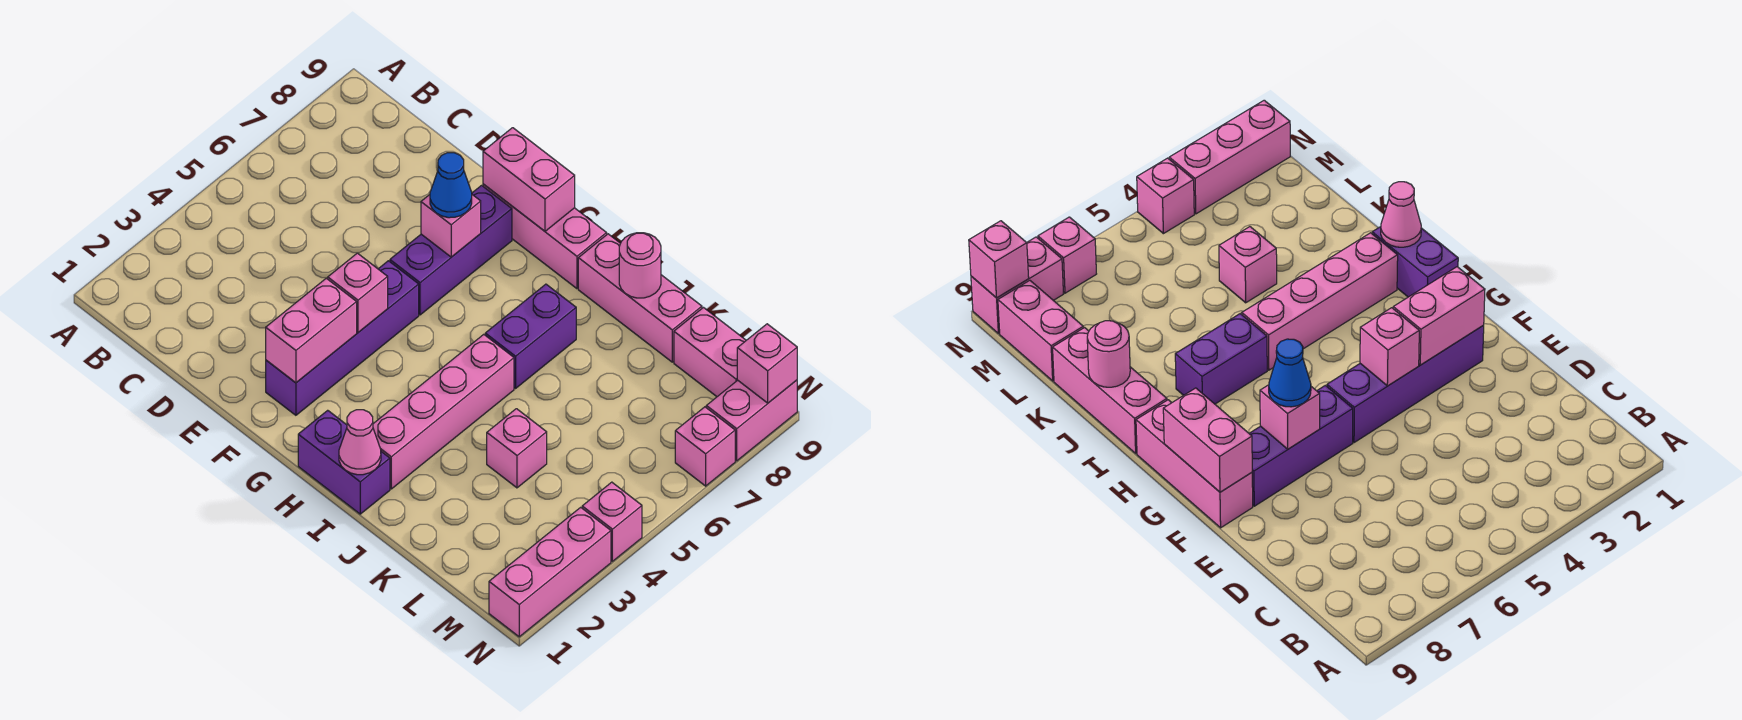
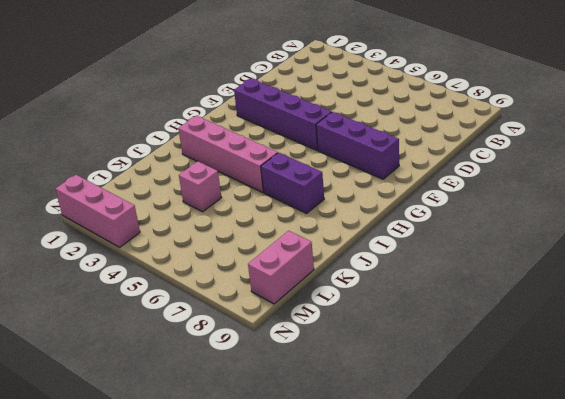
none -> pink 1x3 brick [483,184,607,289]
none -> purple 1x2 brick [298,410,390,514]
none -> pink 1x3 brick [578,234,702,362]

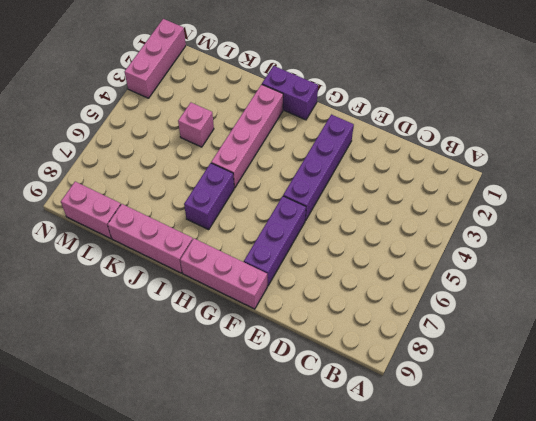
none -> pink 1x1 brick [582,482,642,561]
none -> pink 1x1 brick [675,407,735,486]
none -> pink 1x2 brick [706,380,797,461]

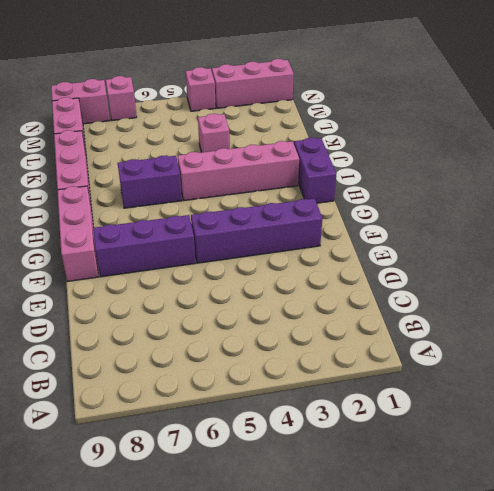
none -> pink 1x2 brick [266,278,357,383]
none -> pink 1x1 brick [328,253,388,332]
none -> pink 1x1 brick [421,195,481,257]

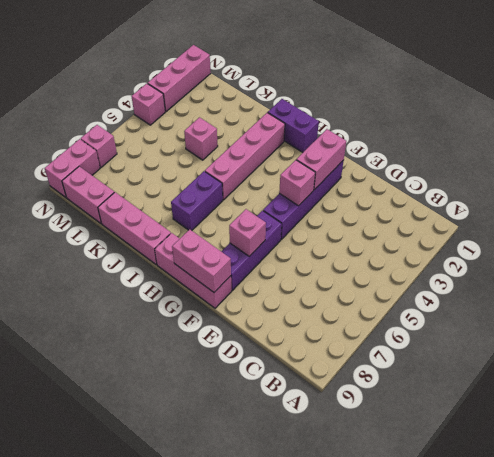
none -> pink 1x1 cone [339,410,381,475]
none -> pink 1x1 round brick [619,233,661,298]
none -> pink 1x1 brick [737,324,797,403]

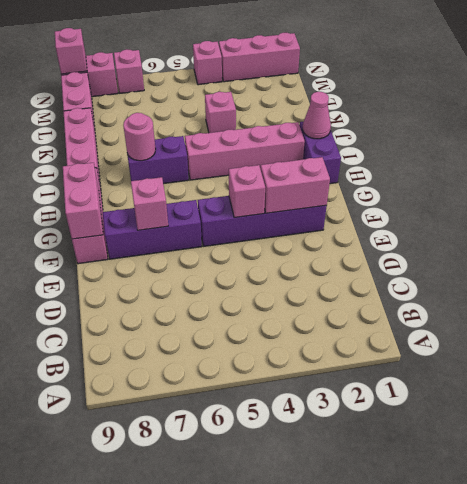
pink 1x1 round brick [123,113,156,161] -> pink 1x1 round brick moved to [619,233,661,298]
none -> blue 1x1 cone [430,153,472,218]

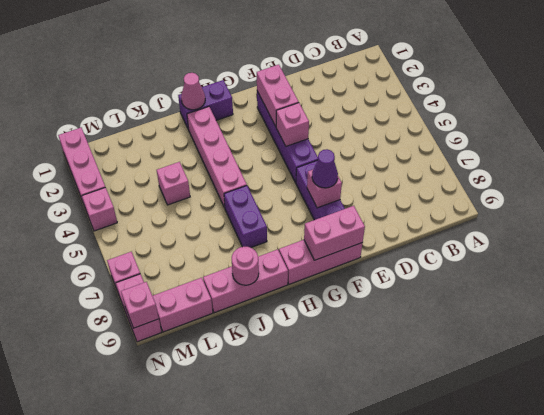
purple 1x1 cone [312,149,338,188] -> blue 1x1 cone [430,153,472,218]

